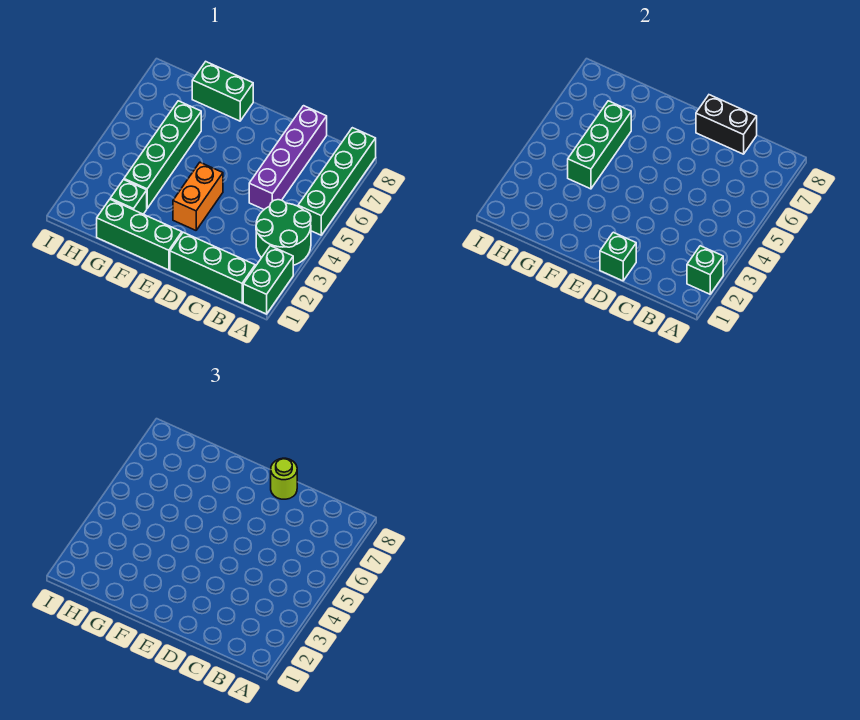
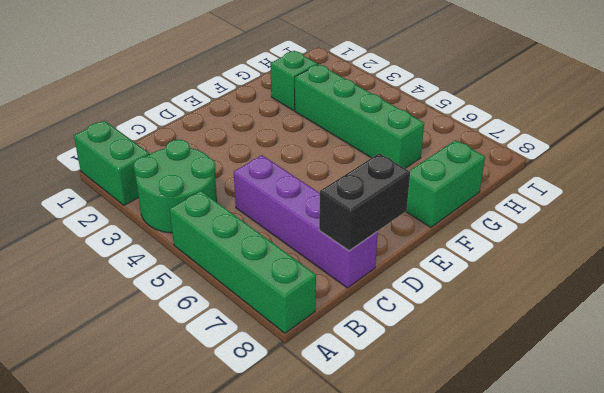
none -> green 1x3 brick [170,232,255,303]
none -> green 1x3 brick [97,200,182,270]
none -> orange 1x2 brick [173,163,223,230]

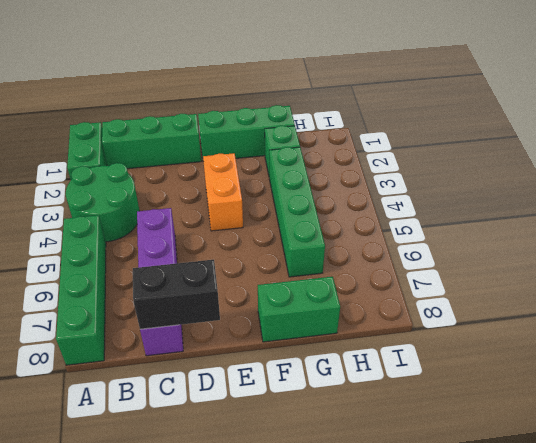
none -> green 1x1 brick [687,246,723,294]
none -> green 1x1 brick [600,232,636,281]
none -> green 1x3 brick [568,101,631,189]

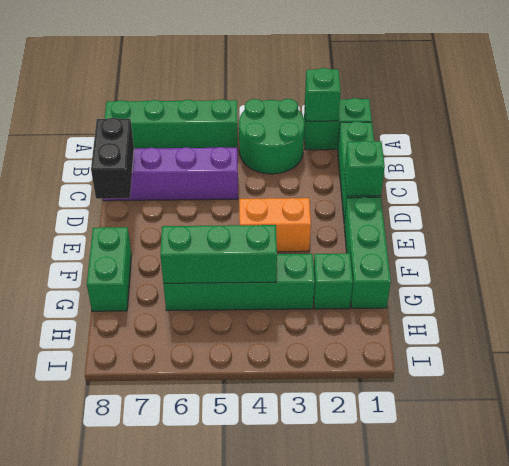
none -> lime 1x1 round brick [271,458,297,499]

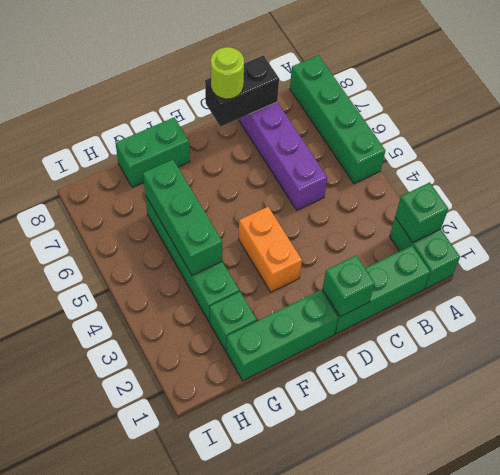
none -> green 2x2 round brick [256,200,311,265]

